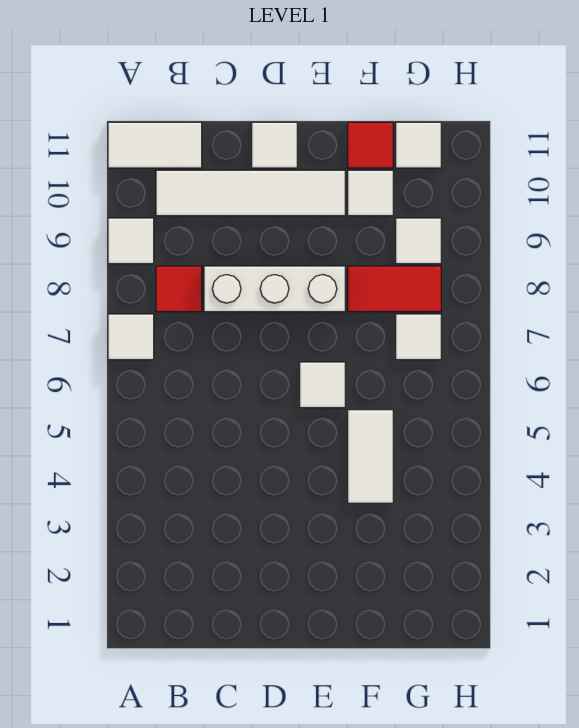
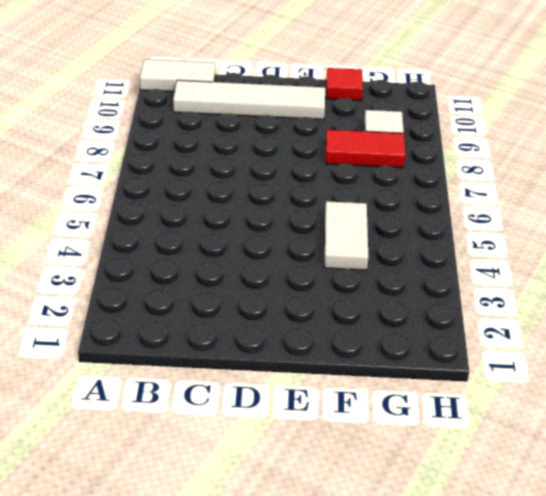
none -> white 1x1 tile [108,314,154,360]
none -> white 1x1 tile [108,218,154,264]
none -> red 1x1 tile [156,266,202,312]

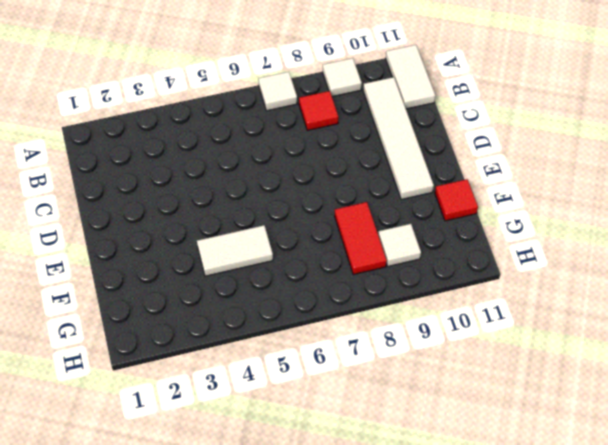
none -> white 1x3 brick [204,266,345,312]
none -> white 1x1 tile [252,122,297,168]
none -> white 1x1 tile [300,362,345,408]

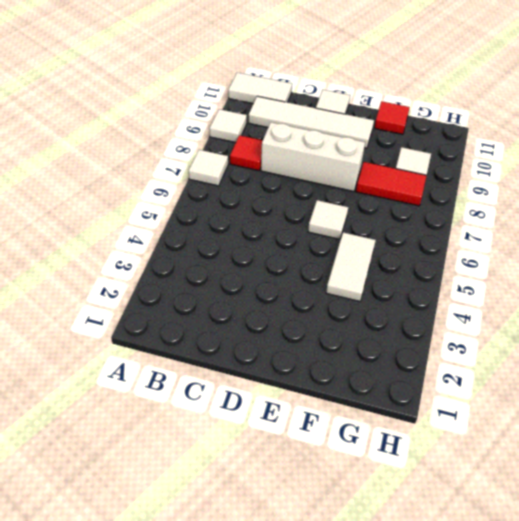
none -> white 1x1 tile [348,170,393,216]
none -> white 1x1 tile [396,314,441,360]
none -> white 1x1 tile [396,122,441,168]

